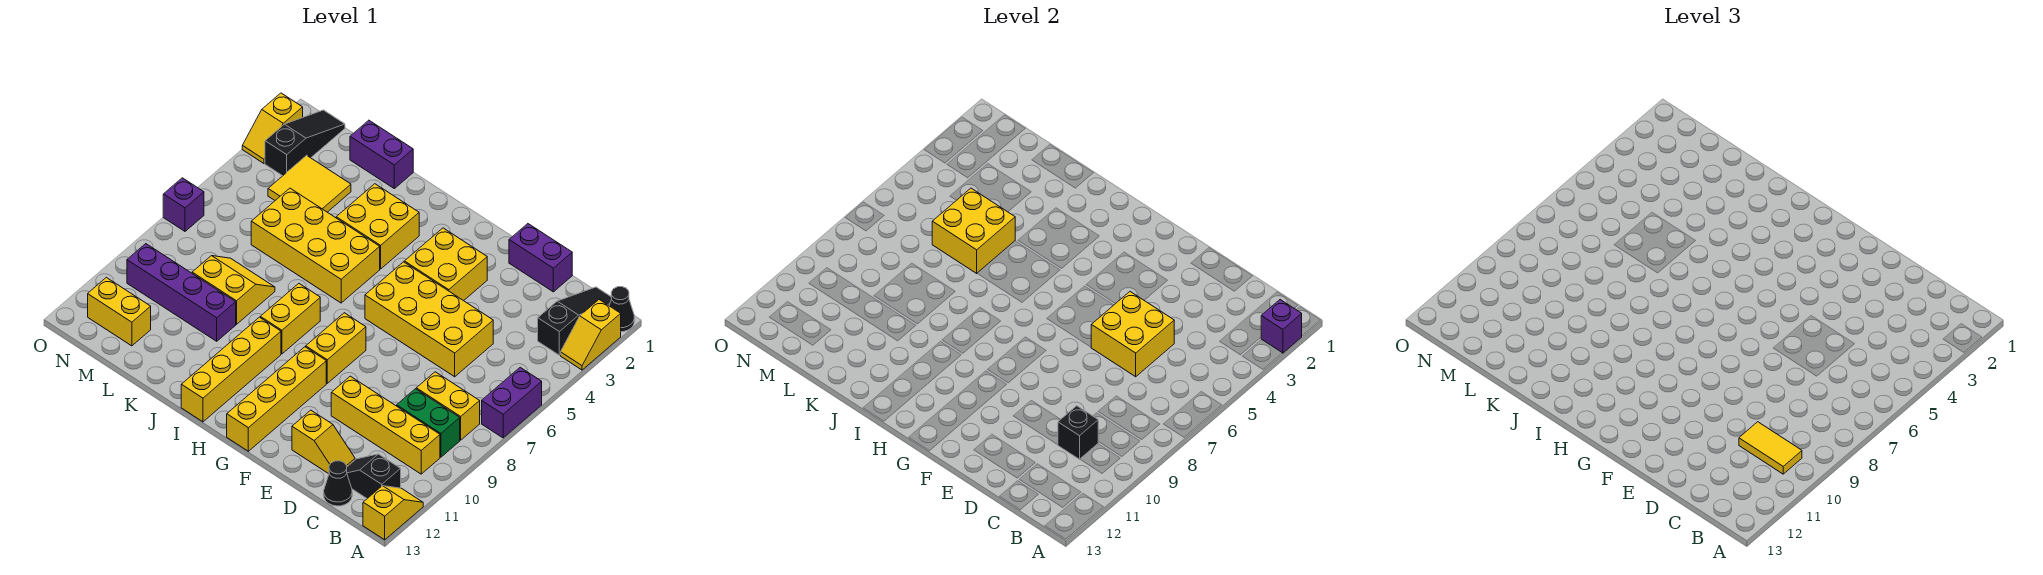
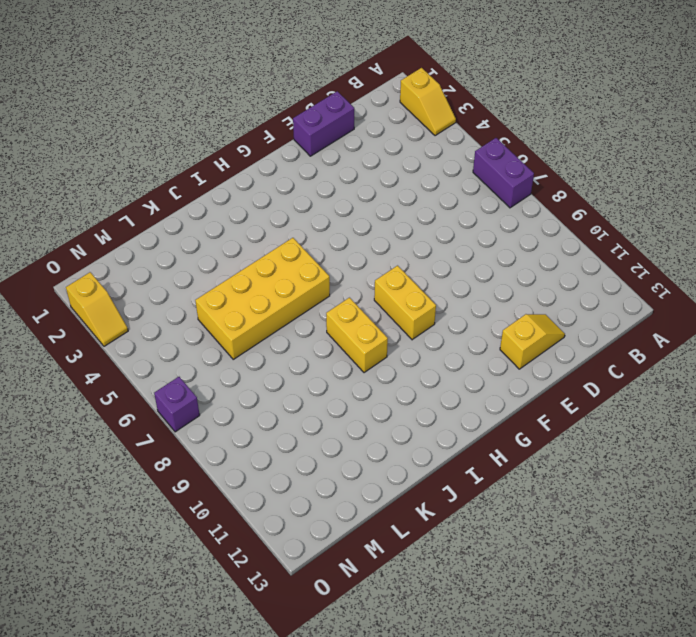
none -> black 1x1 cone [609,287,634,332]
none -> yellow 1x2 slope [363,486,423,540]
none -> black 1x3 slope [538,287,612,355]
none -> yellow 1x2 brick [416,372,480,440]

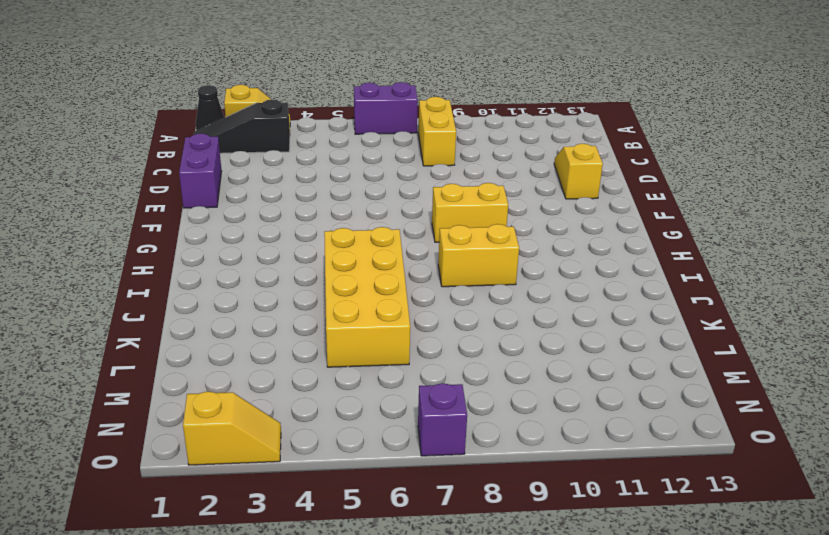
none -> yellow 1x2 slope [363,486,423,540]
none -> green 1x2 brick [397,389,460,457]
none -> yellow 1x4 brick [331,376,440,474]
none -> black 1x2 slope [347,454,401,498]

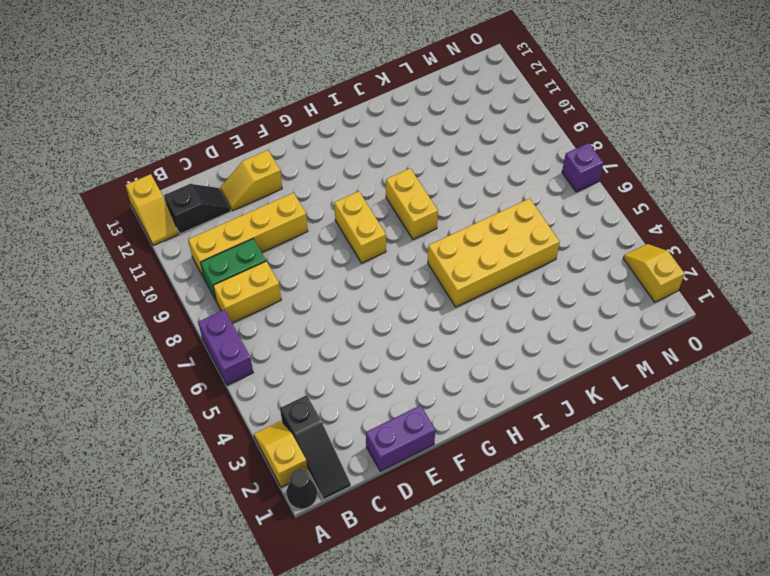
none -> black 1x1 cone [324,461,352,506]
none -> yellow 2x4 brick [365,262,493,377]
none -> yellow 2x2 brick [404,228,487,301]
none -> yellow 1x4 brick [227,347,326,451]

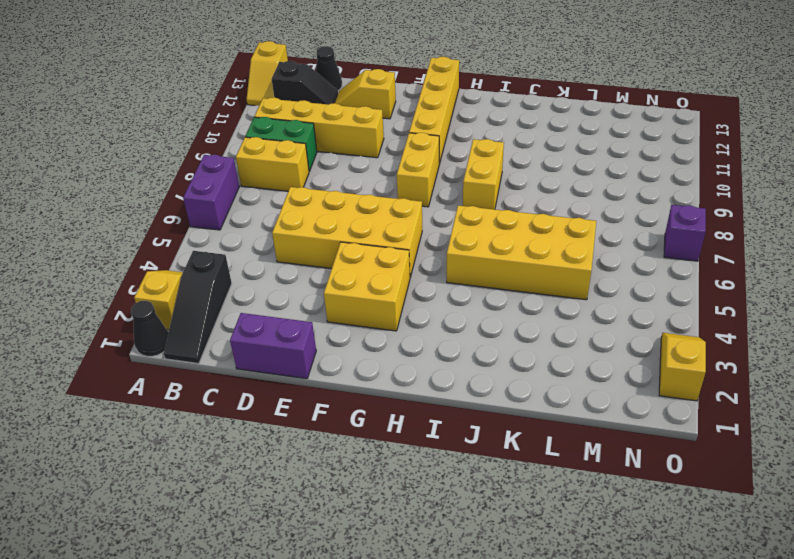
none -> yellow 2x2 brick [336,184,419,269]
none -> yellow 1x4 brick [181,317,281,422]
none -> purple 1x2 brick [350,120,413,188]
none -> yellow 2x2 slope [192,256,275,324]

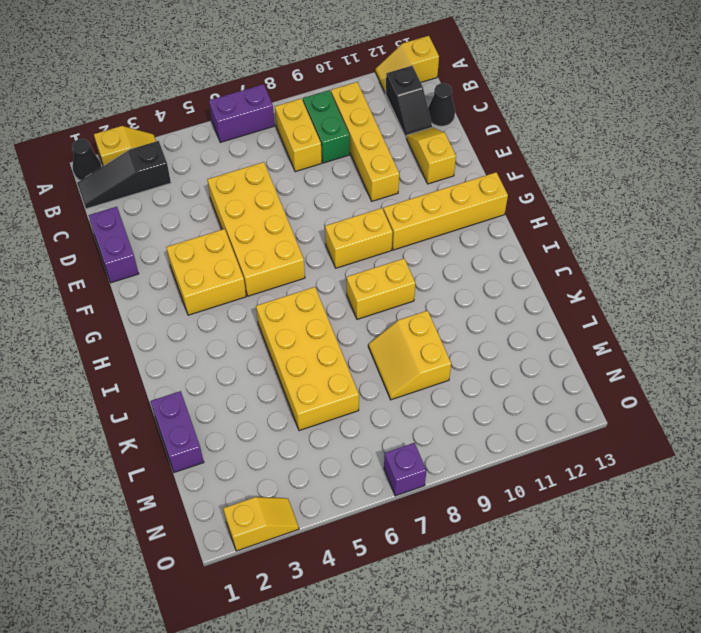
none -> yellow 2x2 brick [336,184,419,269]
none -> yellow 1x4 brick [181,317,281,422]
none -> purple 1x4 brick [127,244,236,341]
none -> yellow 2x2 tile [268,155,351,212]

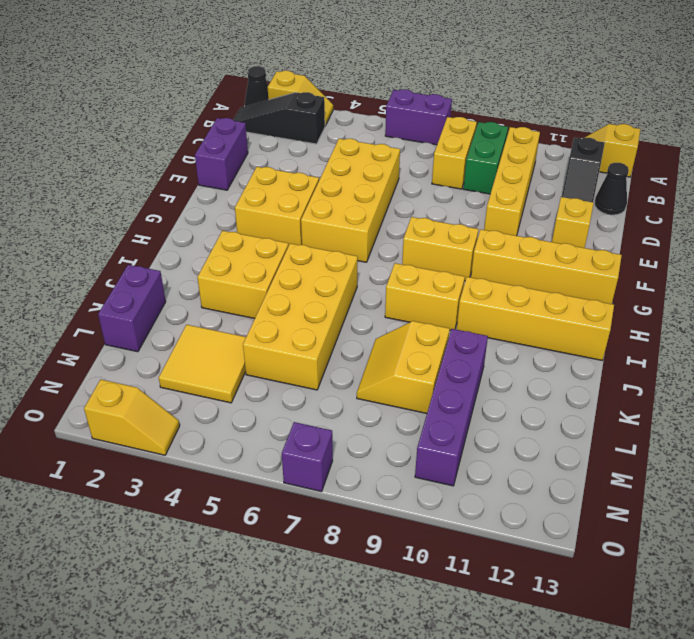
none -> yellow 1x2 brick [88,277,151,346]
none -> black 1x3 slope [265,110,345,176]
none -> purple 1x1 brick [1261,300,1302,353]
none -> black 1x1 brick [1058,406,1098,459]

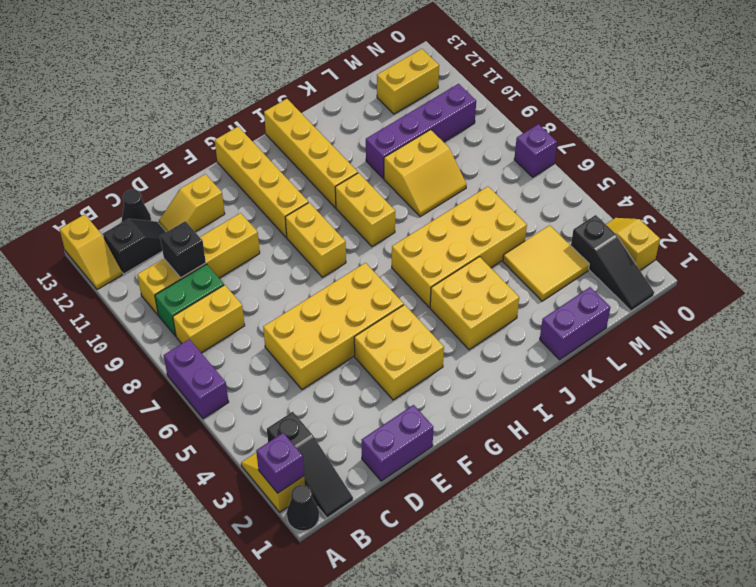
none -> yellow 2x2 brick [1091,292,1174,377]
none -> yellow 2x2 brick [932,188,1015,273]
none -> yellow 1x2 tile [1739,422,1802,474]

